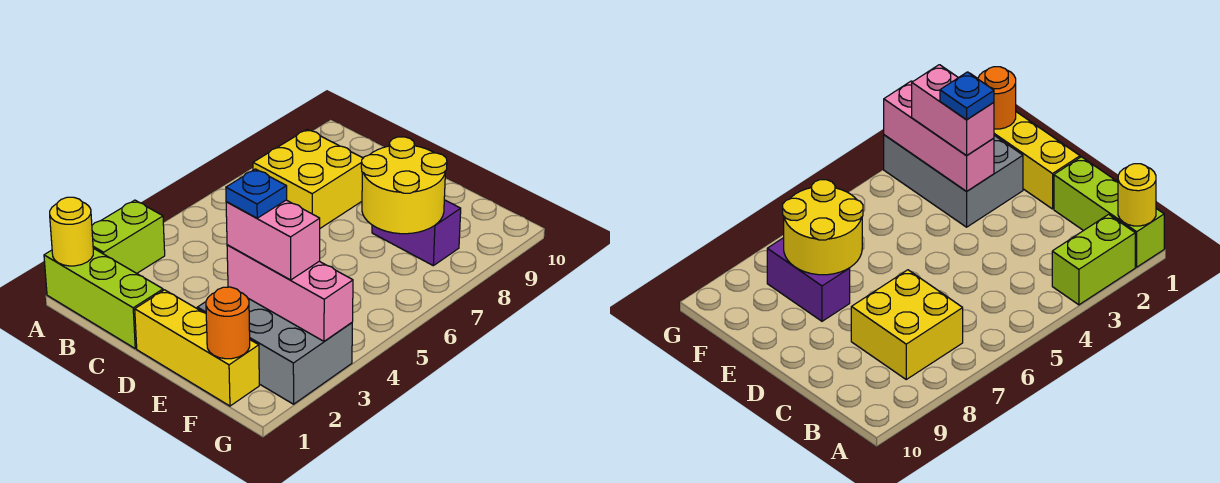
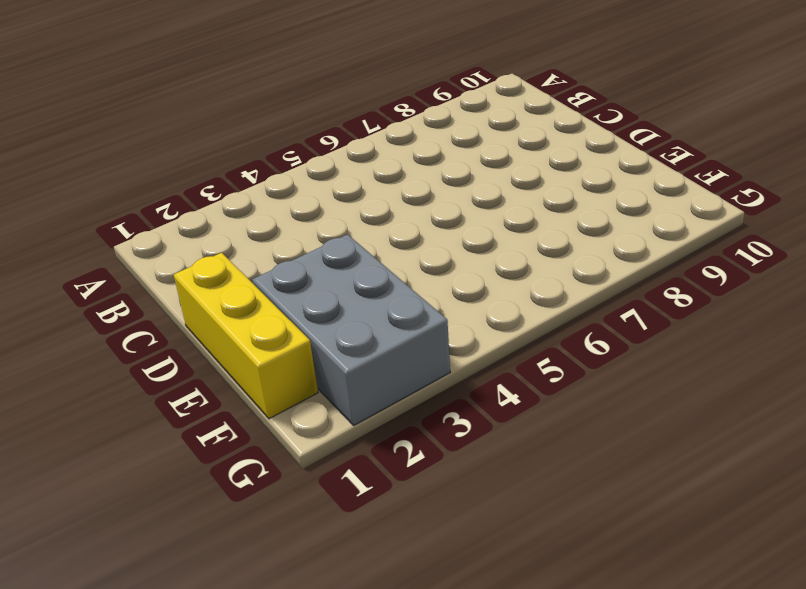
none -> lime 1x3 brick [44,248,163,348]
none -> lime 1x2 brick [92,200,165,273]
none -> yellow 2x2 brick [253,129,363,228]

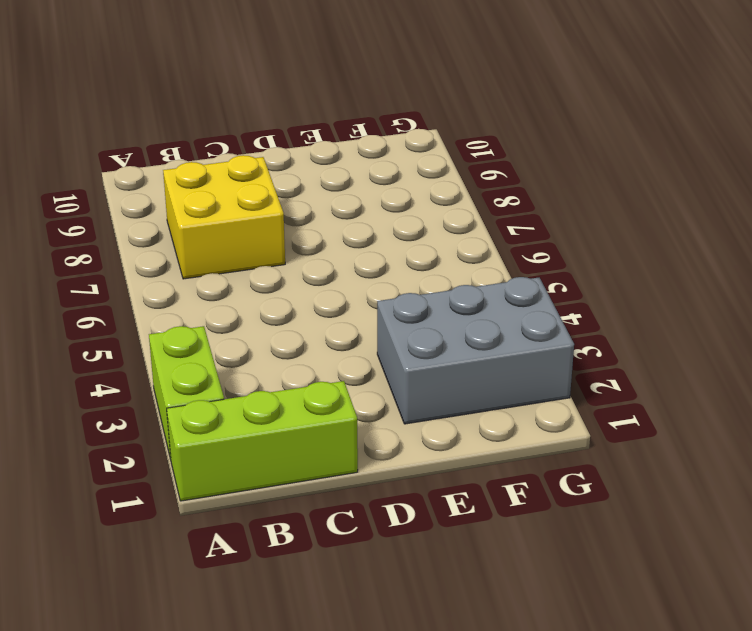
none -> yellow 1x3 brick [135,290,259,406]
none -> purple 1x2 brick [372,200,461,266]
none -> yellow 1x1 round brick [50,197,93,266]

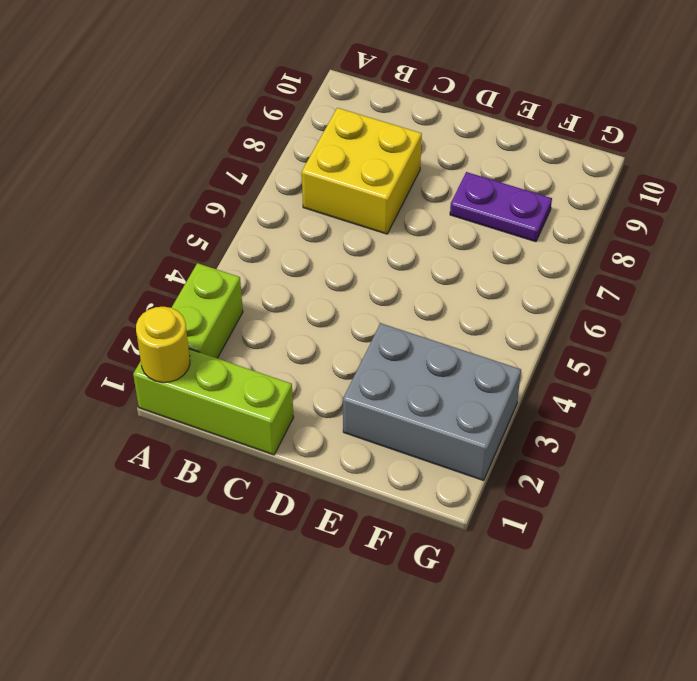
purple 1x2 plate [450,172,552,242] -> purple 1x2 brick [372,200,461,266]
none -> yellow 1x3 brick [135,290,259,406]
none -> pink 1x3 brick [227,245,353,341]
none -> yellow 2x2 round brick [361,137,447,234]

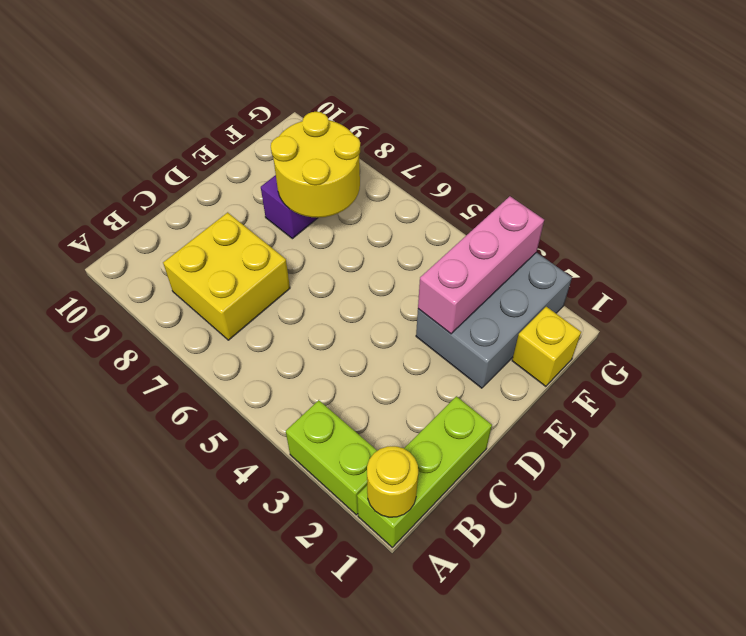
yellow 1x1 brick [512,307,581,386] -> yellow 1x3 brick [135,290,259,406]
none -> orange 1x1 round brick [206,287,250,359]
none -> pink 1x2 brick [226,200,320,280]
none -> blue 1x1 plate [226,169,287,218]

